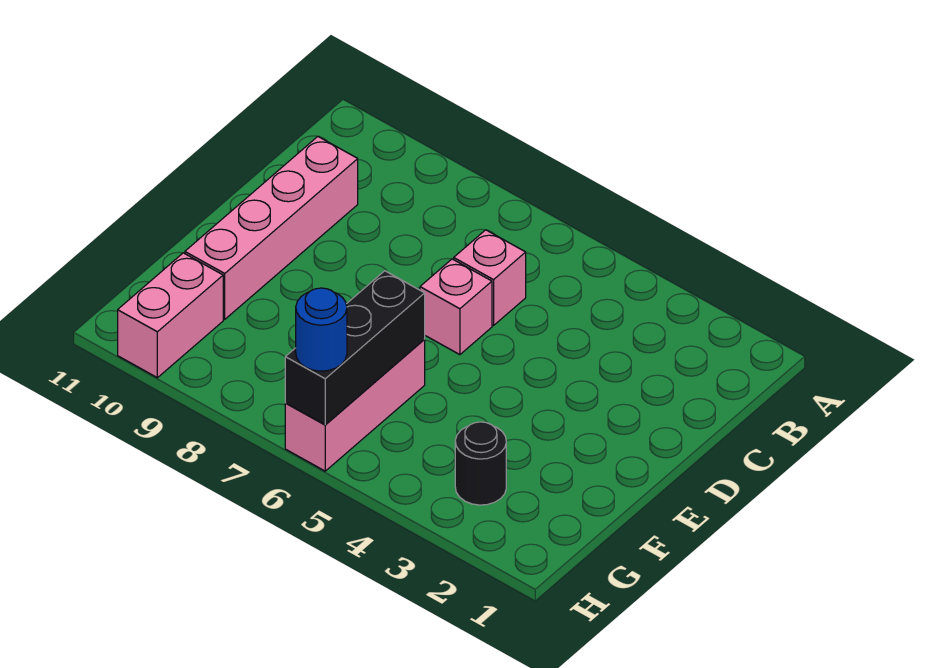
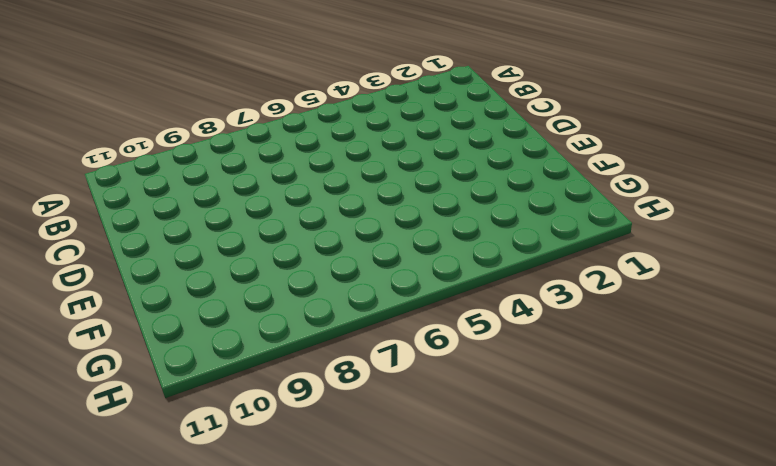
none -> pink 1x1 brick [454,230,526,325]
none -> pink 1x4 brick [185,137,358,319]

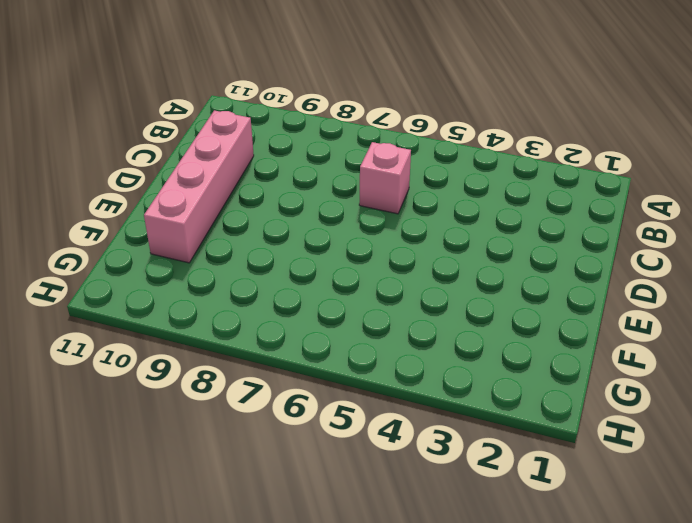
none -> pink 1x1 brick [420,259,492,355]
none -> pink 1x3 brick [285,340,425,471]

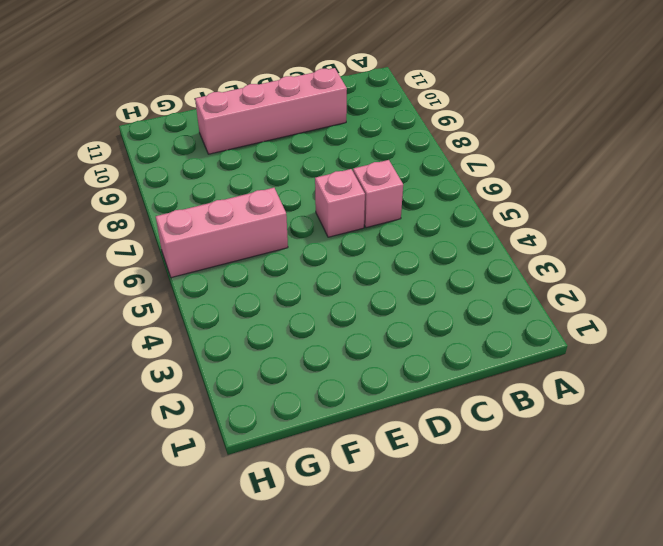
none -> black 1x1 round brick [455,422,506,505]
none -> pink 1x2 brick [118,253,223,378]

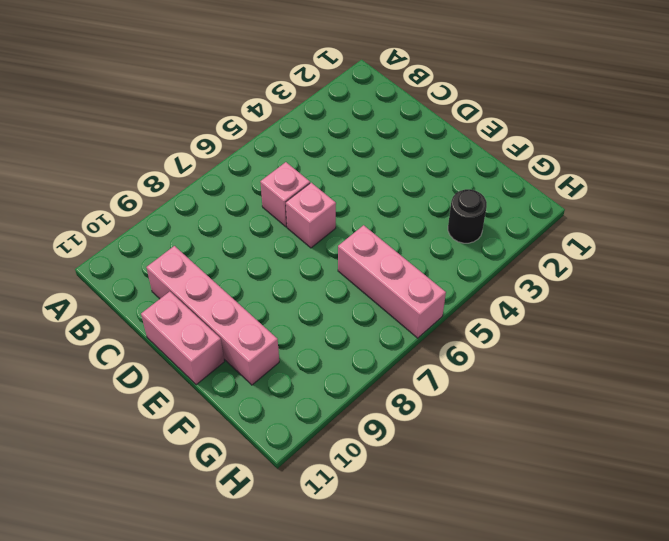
pink 1x2 brick [141,292,224,385] -> pink 1x2 brick moved to [118,253,223,378]
none -> black 1x3 brick [285,271,425,424]
none -> blue 1x1 round brick [296,288,347,371]

